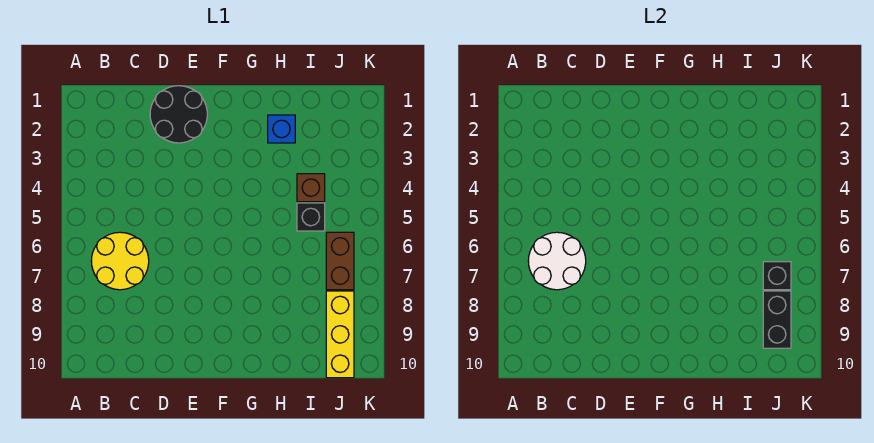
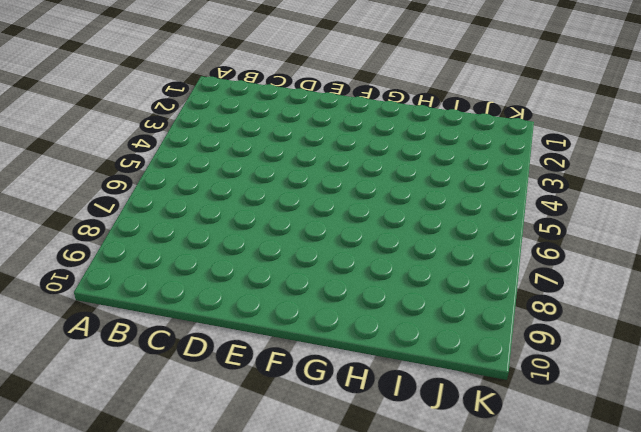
none -> yellow 2x2 round brick [91,232,149,290]
none -> black 2x2 round brick [150,86,207,143]

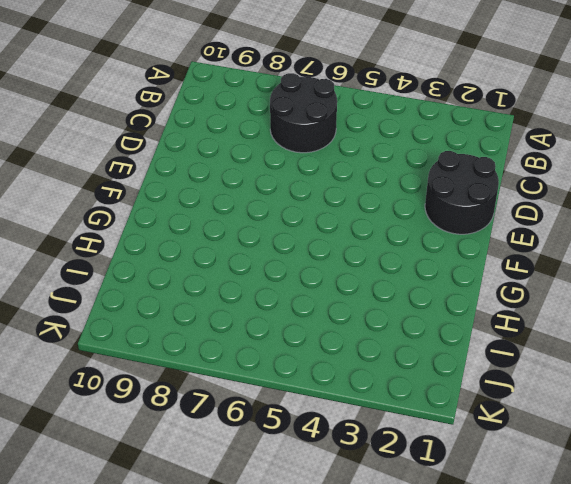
black 2x2 round brick [270,73,337,153] -> yellow 2x2 round brick [91,232,149,290]
none -> blue 1x1 brick [268,115,295,143]
none -> brown 1x1 brick [297,174,325,202]

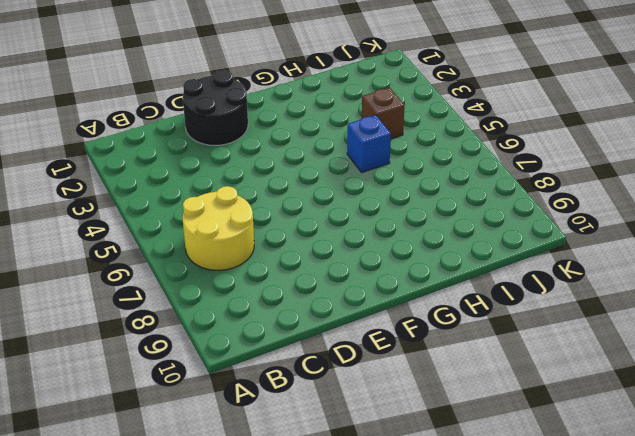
blue 1x1 brick [347,115,391,172] -> blue 1x1 brick moved to [268,115,295,143]
none -> black 1x1 brick [297,203,325,231]
none -> brown 1x2 brick [326,232,354,290]

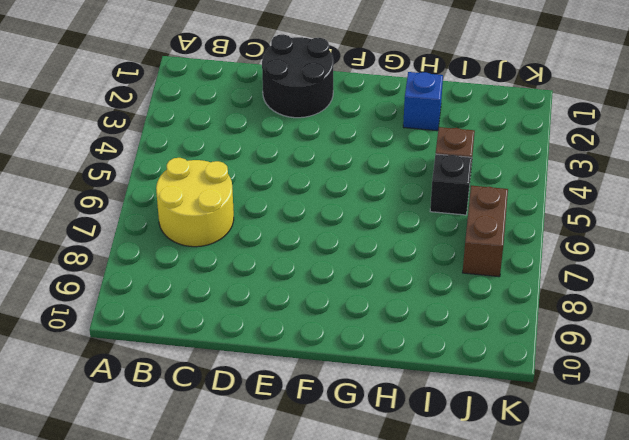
none -> yellow 1x3 brick [326,291,354,378]
none -> white 2x2 round brick [528,232,586,290]

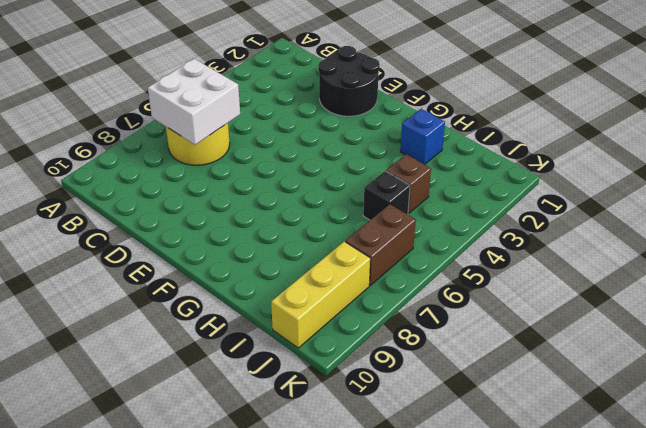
white 2x2 brick [148,59,240,145] -> white 2x2 round brick [528,232,586,290]
none -> black 1x1 brick [763,262,791,290]
none -> black 1x2 brick [763,291,791,348]

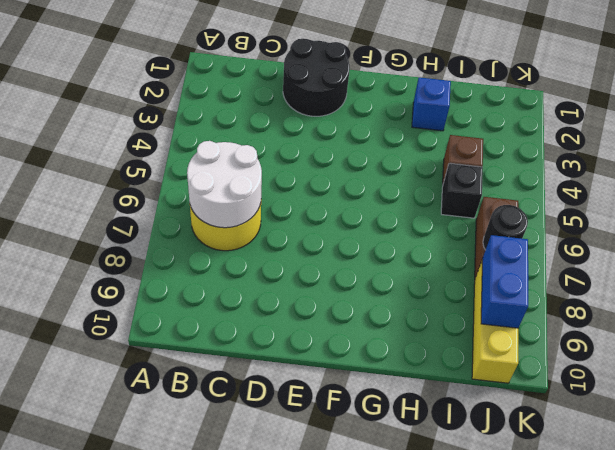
black 1x1 round brick [483,205,528,250] -> black 1x1 brick [763,262,791,290]
blue 1x2 brick [481,235,528,328] -> black 1x2 brick [763,291,791,348]

